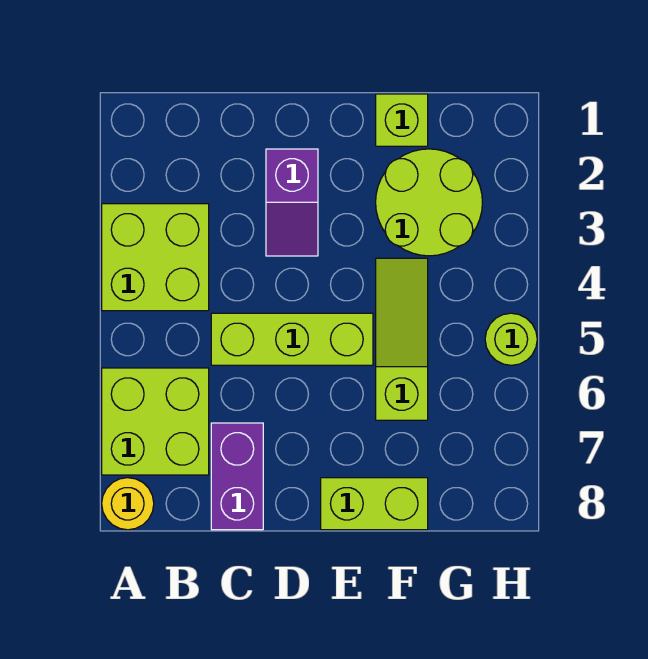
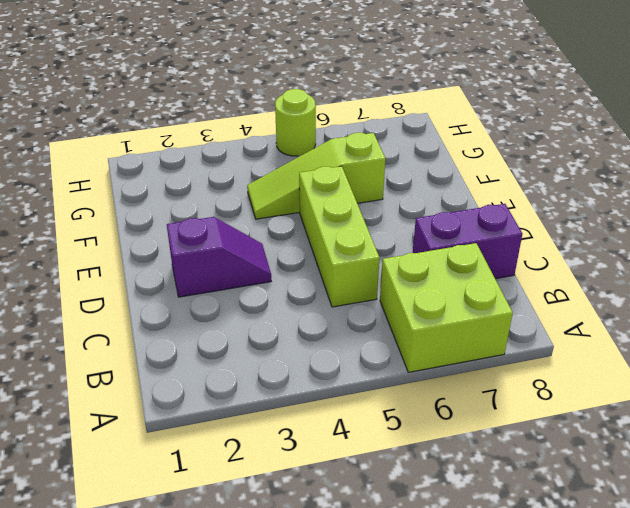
none -> lime 2x2 brick [102,204,209,311]
none -> yellow 1x1 round brick [102,478,154,530]

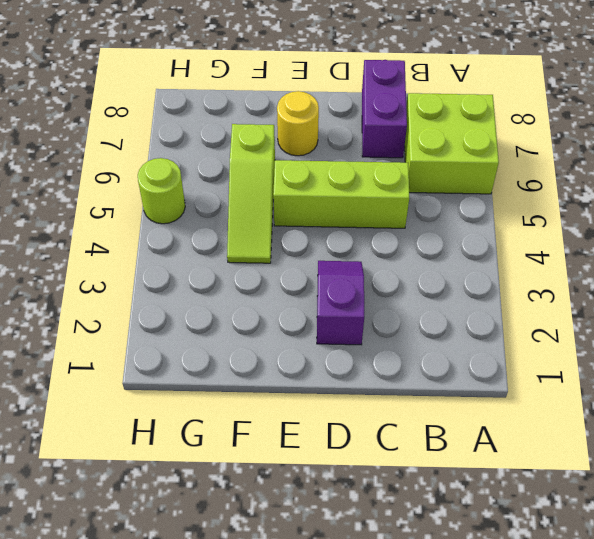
yellow 1x1 round brick [277,91,319,156] -> yellow 1x1 round brick moved to [102,478,154,530]
none -> lime 2x2 brick [102,204,209,311]
none -> lime 1x2 brick [321,478,428,530]

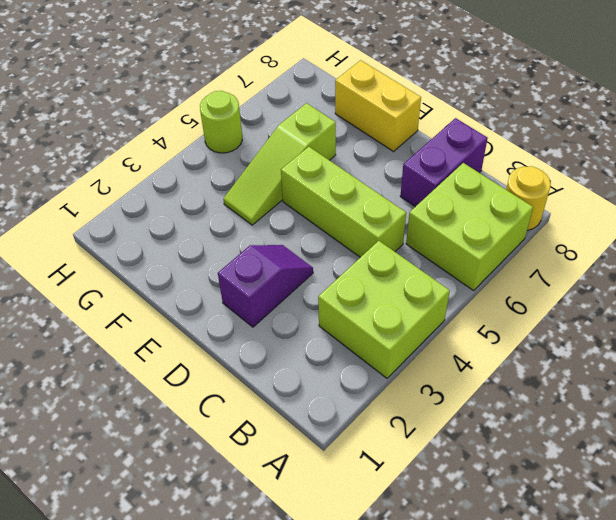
yellow 1x2 brick [335,60,421,151] -> lime 1x2 brick [321,478,428,530]
none -> lime 1x1 brick [376,94,428,146]
none -> lime 2x2 round brick [376,149,482,256]

